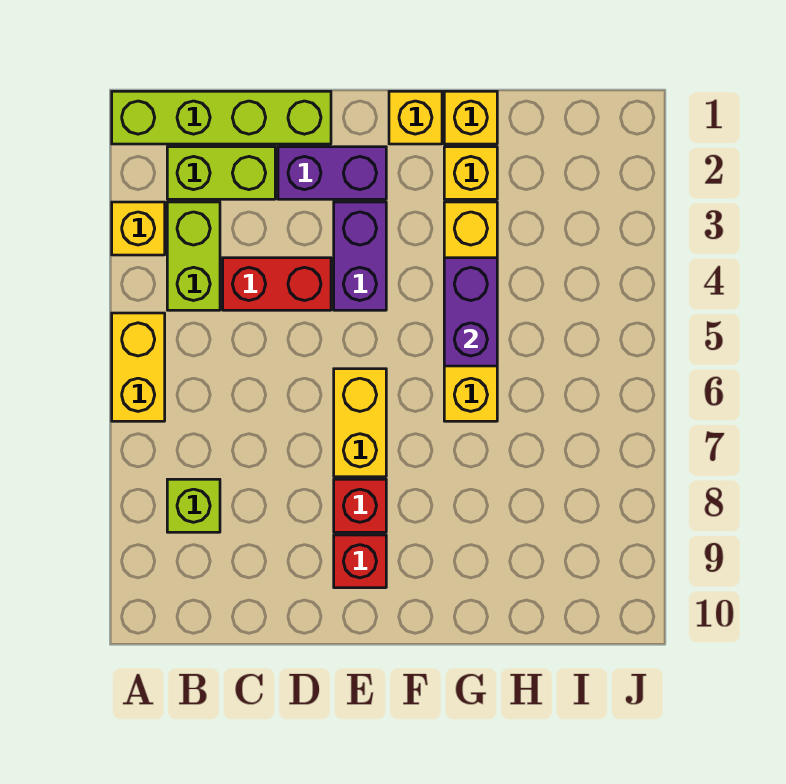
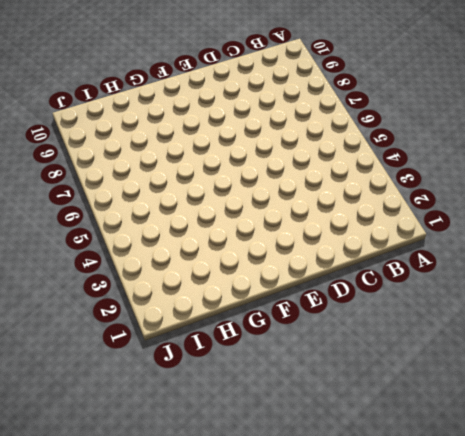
none -> lime 1x4 brick [112,91,331,144]
none -> yellow 1x1 brick [112,202,165,255]
none -> yellow 1x2 brick [112,313,165,421]

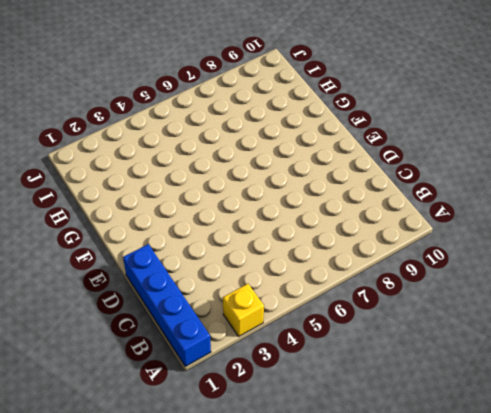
blue 1x4 brick [123,244,211,366] -> lime 1x4 brick [112,91,331,144]
none -> yellow 1x2 brick [112,313,165,421]
none -> lime 1x2 brick [167,147,275,199]
none -> lime 1x2 brick [167,202,220,310]

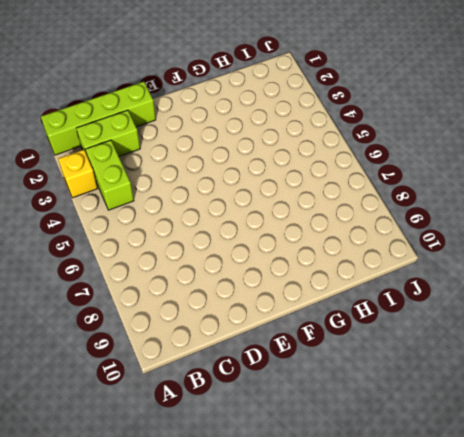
none -> yellow 1x2 brick [112,313,165,421]
none -> lime 1x1 brick [167,479,220,532]
none -> red 1x2 brick [223,258,331,310]

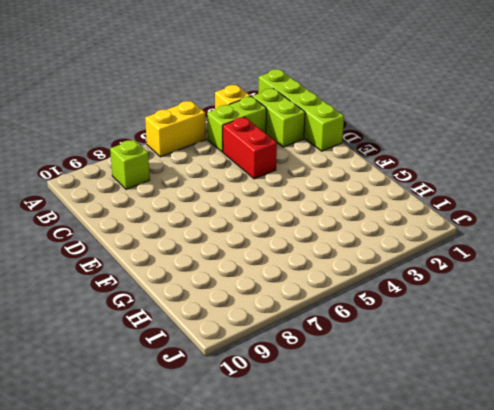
none -> purple 1x2 brick [278,147,386,199]
none -> purple 1x2 brick [334,202,386,310]
none -> yellow 1x2 brick [334,369,386,477]

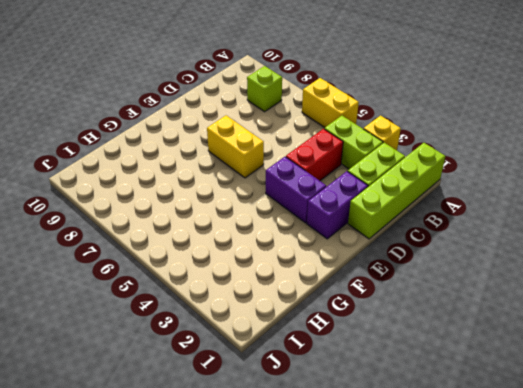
none -> red 1x1 brick [334,479,386,532]
none -> red 1x1 brick [334,535,386,588]
none -> yellow 1x1 brick [389,91,442,144]

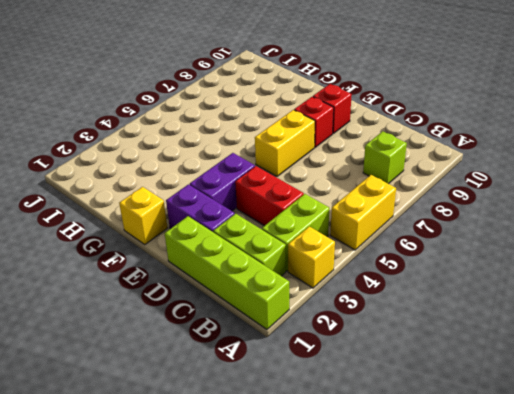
none -> yellow 1x1 brick [444,91,497,144]
none -> yellow 1x1 brick [444,147,497,199]
none -> yellow 1x4 brick [444,202,497,421]

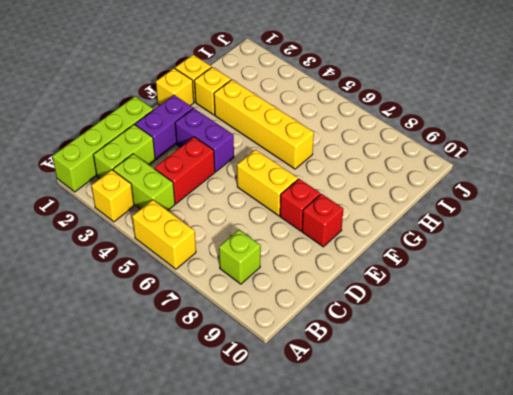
none -> purple 1x2 brick [444,258,497,366]

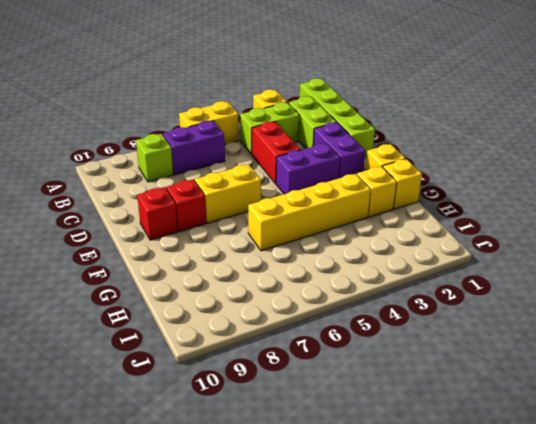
purple 1x2 brick [163,121,225,175] -> purple 1x2 brick moved to [444,258,497,366]

